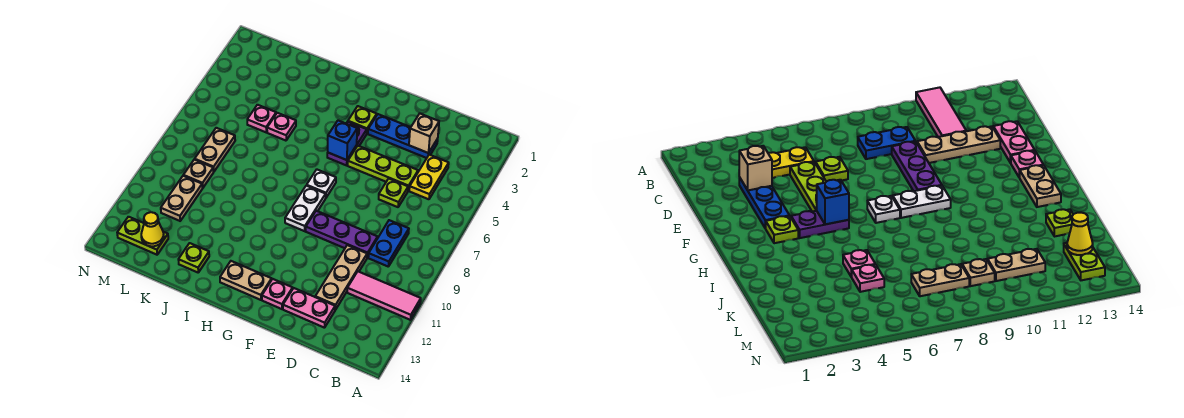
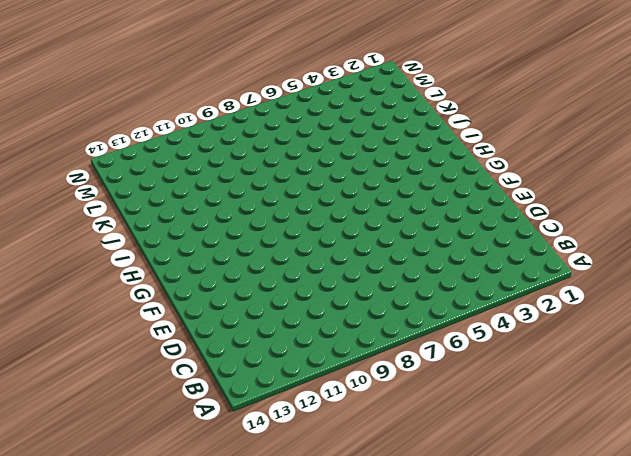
none -> pink 1x3 tile [347,272,421,320]
none -> yellow 1x2 plate [409,155,449,199]
none -> blue 1x2 plate [368,220,409,267]

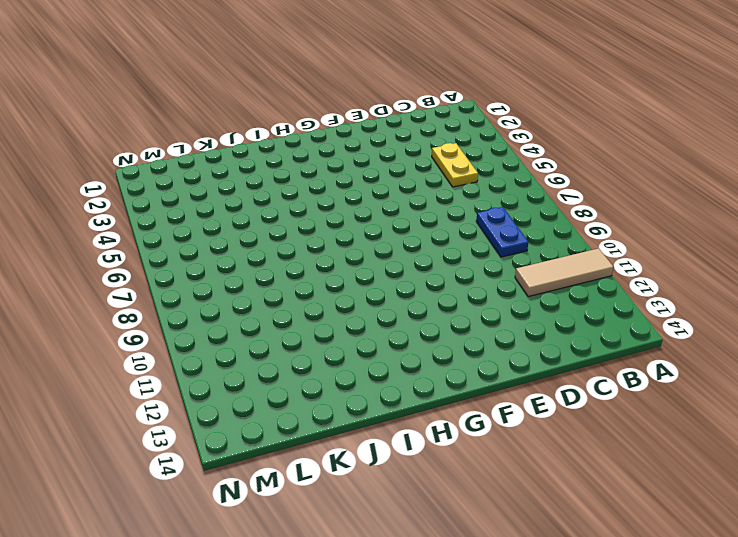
tan 1x3 tile [515,248,613,297] -> pink 1x3 tile [347,272,421,320]
none -> blue 1x3 plate [368,114,438,158]
none -> lime 1x3 plate [348,146,418,190]
none -> lime 1x1 plate [379,179,408,207]

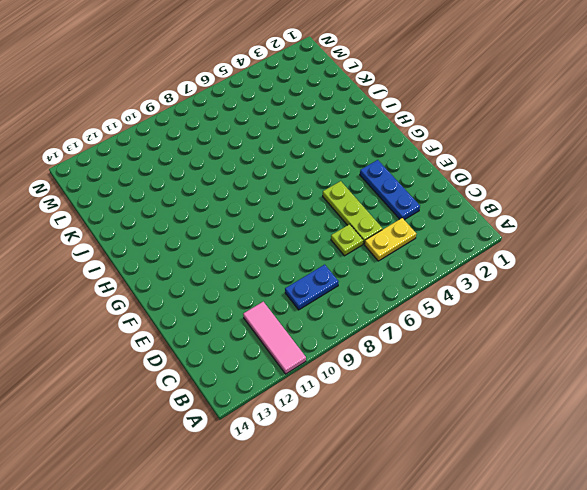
none -> purple 1x3 plate [306,211,378,257]
none -> tan 1x3 plate [315,245,367,310]
none -> pink 1x2 plate [283,288,335,328]

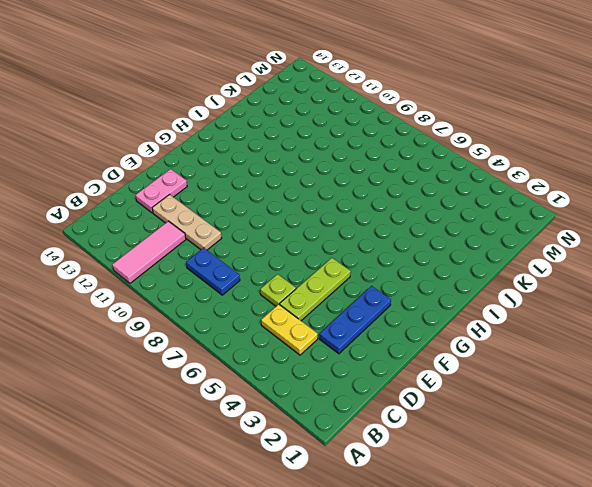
none -> purple 1x3 plate [306,211,378,257]
none -> pink 1x1 plate [262,279,293,309]
none -> lime 1x1 plate [348,106,377,133]

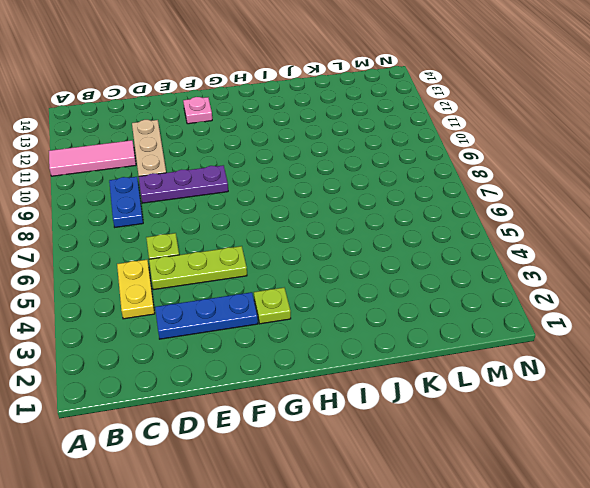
none -> pink 1x2 plate [283,288,335,328]
none -> purple 1x2 plate [327,122,367,165]
none -> white 1x1 plate [307,170,336,197]

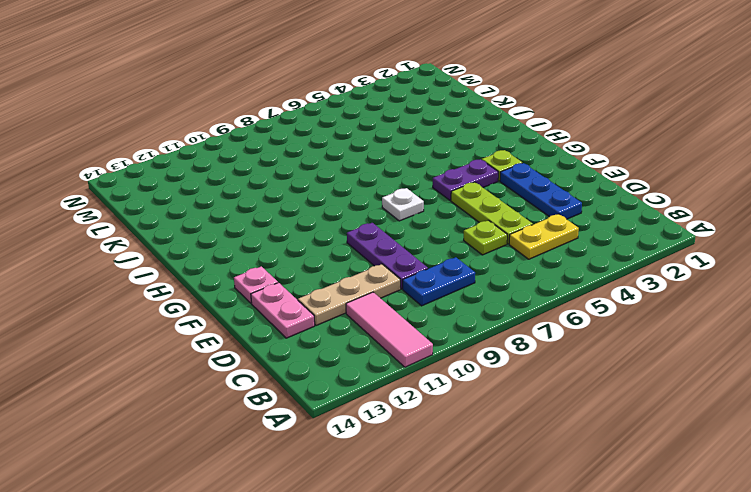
none -> white 1x2 plate [285,186,326,231]
none -> tan 1x2 plate [220,261,272,300]
none -> pink 1x1 plate [267,113,296,141]

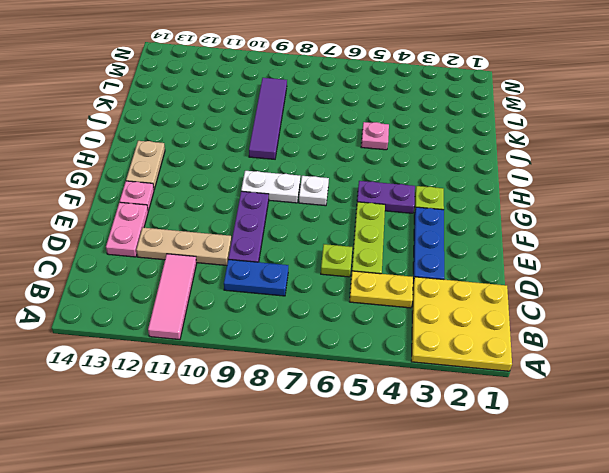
yellow 3x3 plate [411,277,512,371] -> none
purple 1x4 tile [249,78,287,159] -> tan 1x1 plate [183,159,213,188]
none -> lime 1x1 plate [178,243,209,272]
none -> pink 1x1 plate [247,105,276,132]
none -> tan 1x2 plate [195,128,235,172]

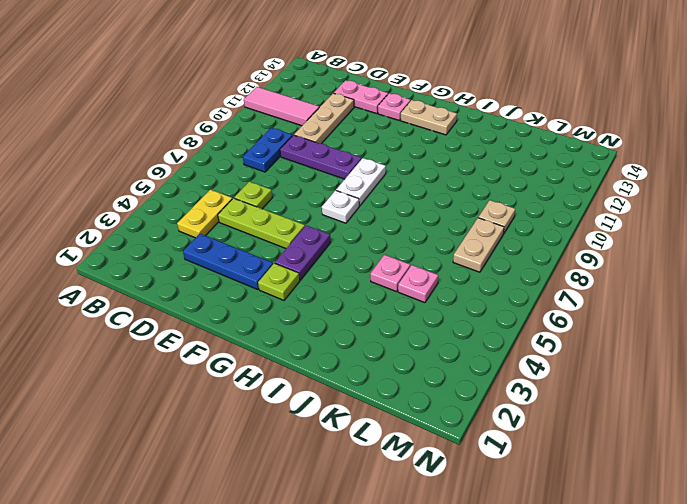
none -> lime 1x1 plate [178,243,209,272]
none -> tan 1x2 plate [161,176,202,221]
none -> lime 1x2 plate [117,217,168,255]

